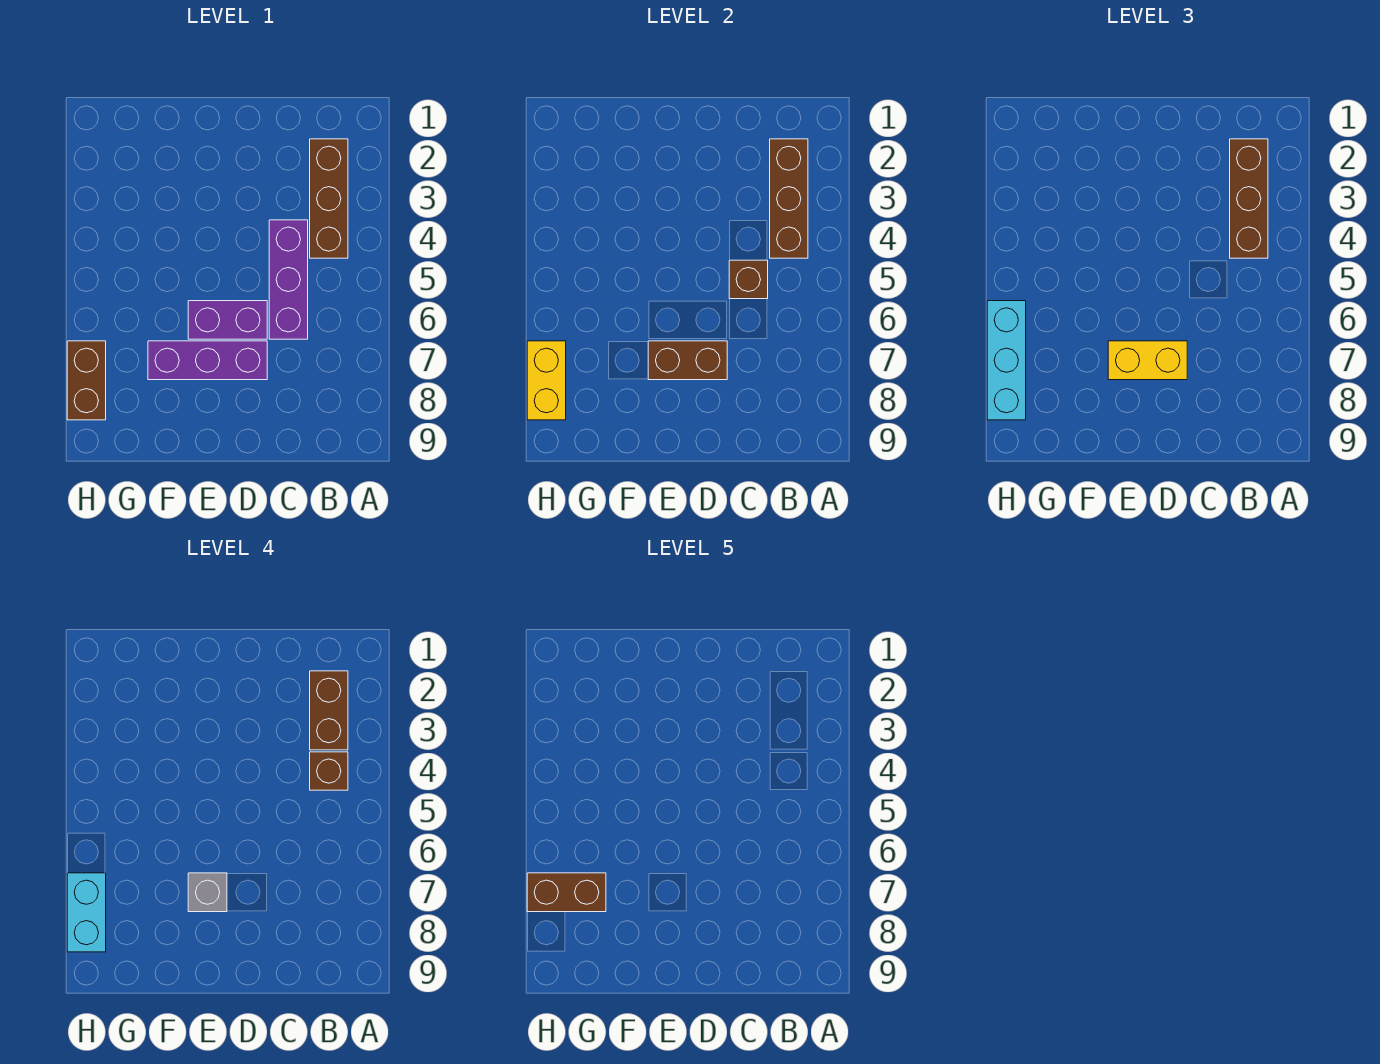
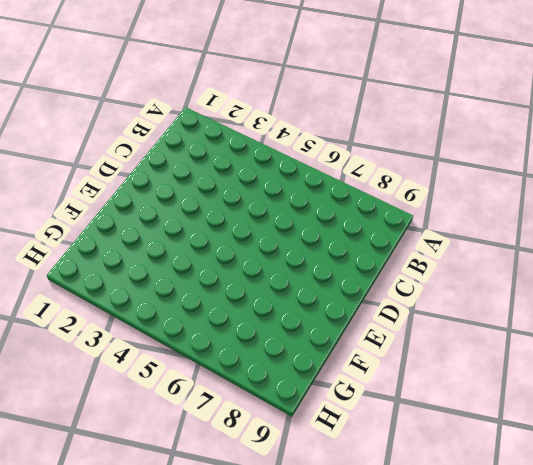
none -> brown 1x3 brick [310,139,348,258]
none -> purple 1x3 brick [269,220,308,339]
none -> purple 1x2 brick [188,301,267,339]

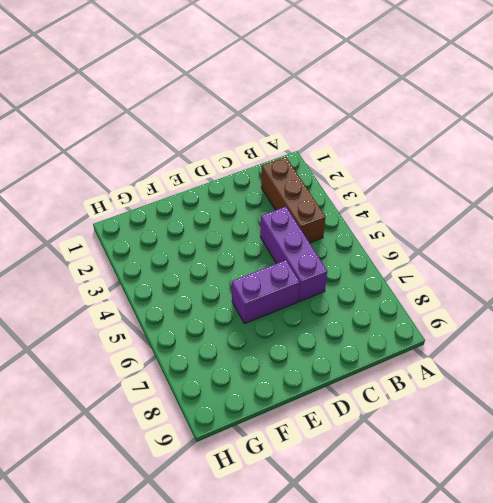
none -> purple 1x3 brick [148,341,267,380]
none -> brown 1x2 brick [67,341,106,420]
none -> brown 1x3 brick [770,139,808,258]

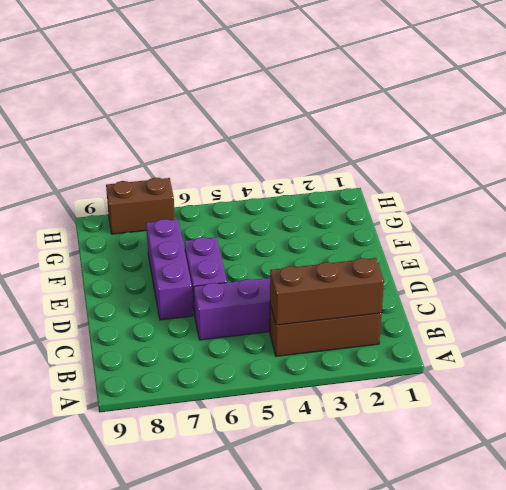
none -> brown 1x1 brick [729,260,768,299]
none -> brown 1x2 brick [648,341,727,380]
none -> yellow 1x2 brick [527,341,566,420]

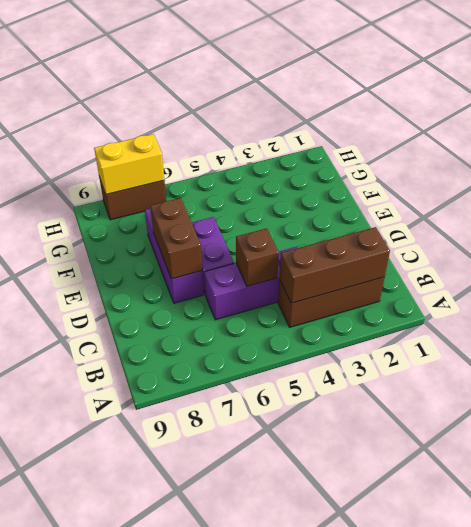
none -> brown 1x3 brick [1230,139,1268,258]
none -> yellow 1x2 brick [1108,341,1187,380]
none -> cyan 1x3 brick [987,301,1026,420]

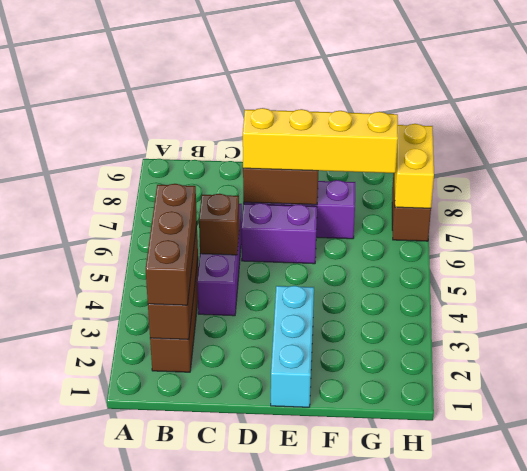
yellow 1x4 brick [243,108,398,173] -> yellow 1x2 brick [1108,341,1187,380]
cyan 1x3 brick [271,286,314,407] -> cyan 1x3 brick moved to [987,301,1026,420]
none -> brown 1x2 brick [310,671,348,750]
none -> brown 1x1 brick [310,752,348,790]
none -> grey 1x1 brick [188,873,227,912]

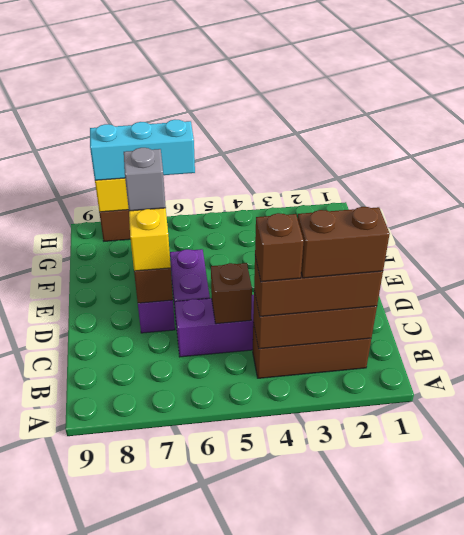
none -> cyan 1x2 brick [67,873,106,952]
none -> brown 1x2 brick [527,873,606,912]

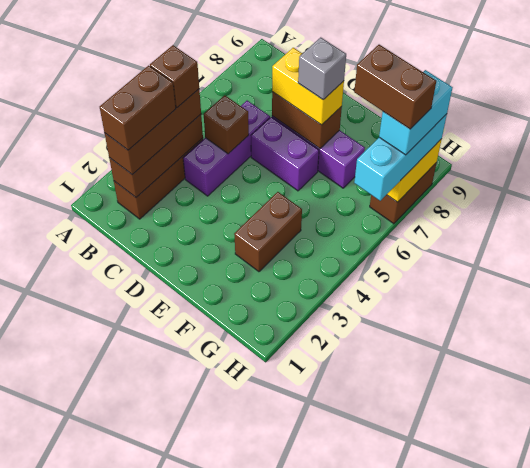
brown 1x2 brick [234,192,302,272] -> none

